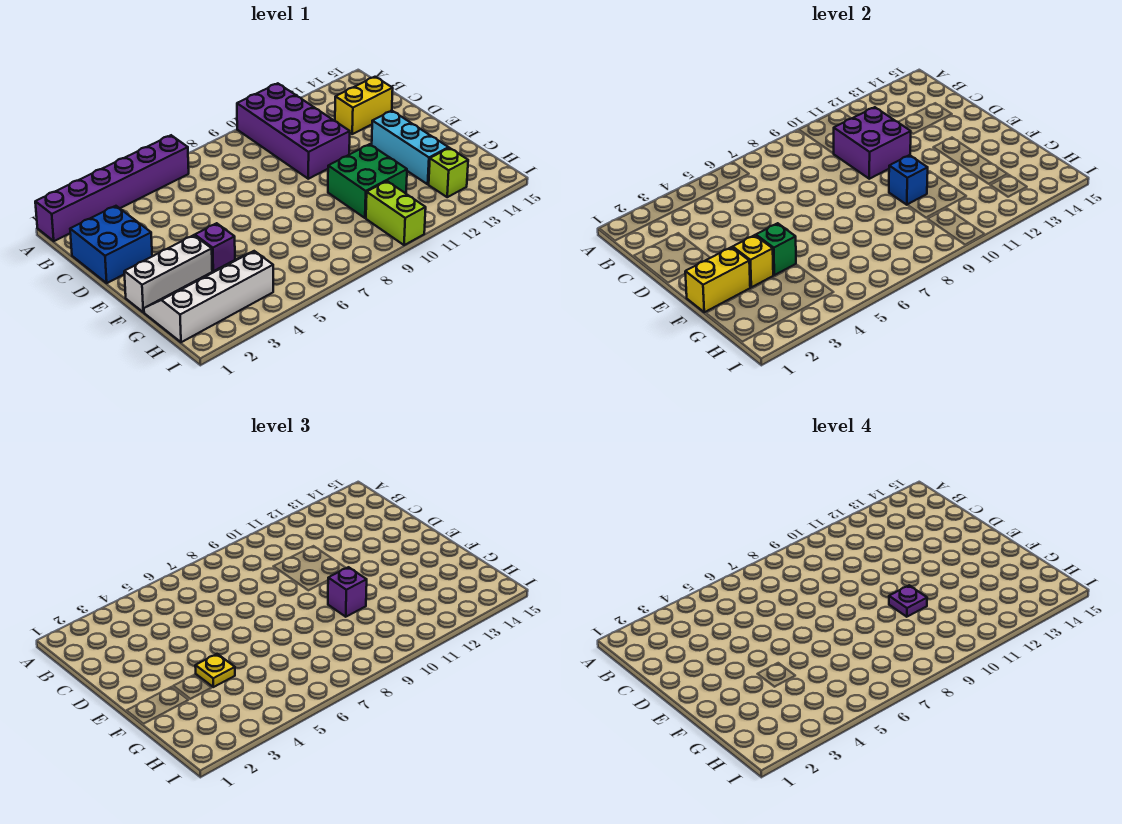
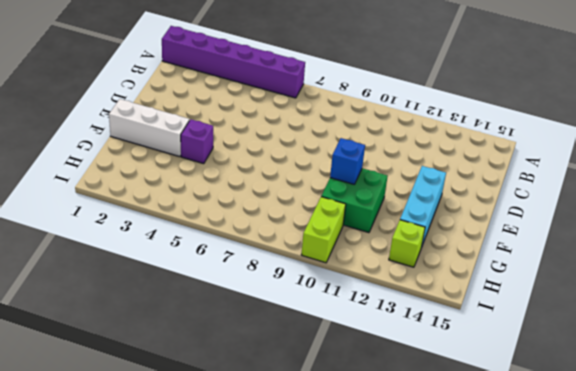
none -> purple 2x4 brick [237,83,350,179]
none -> blue 2x2 brick [70,206,152,283]
none -> yellow 1x2 brick [335,77,393,134]

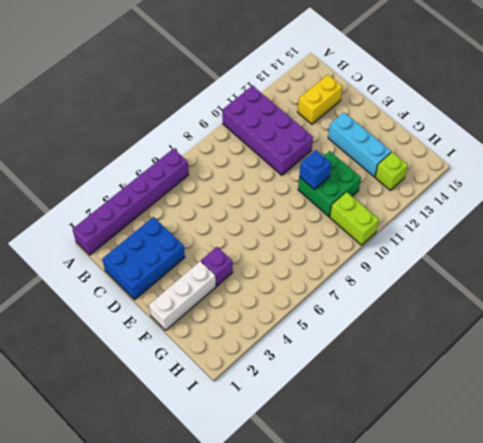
blue 2x3 brick [102,217,185,300] -> blue 2x2 brick [70,206,152,283]
none -> white 2x4 slope [144,251,273,342]
none -> purple 2x2 brick [834,107,911,179]
none -> yellow 1x2 brick [685,247,750,312]

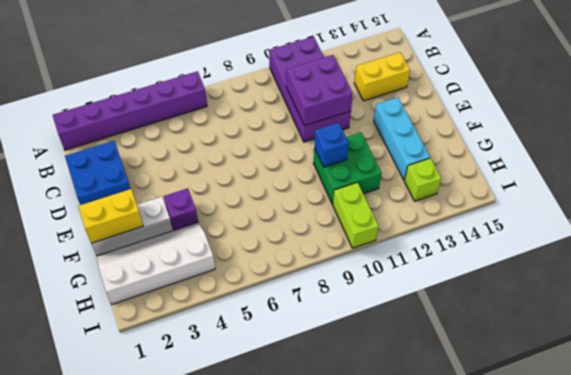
none -> yellow 1x1 brick [733,235,773,287]
none -> green 1x1 brick [756,223,796,275]
none -> yellow 1x1 plate [195,654,235,687]

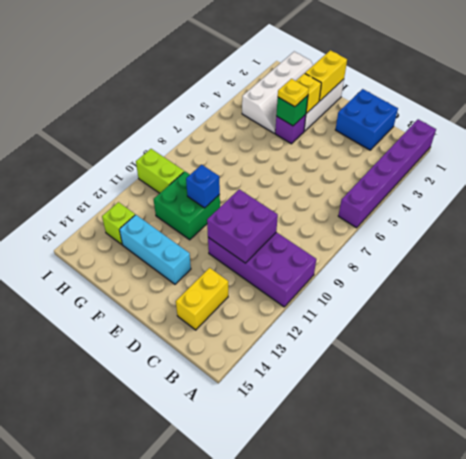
none -> purple 1x1 brick [328,567,367,617]
none -> purple 1x1 plate [889,585,927,617]

